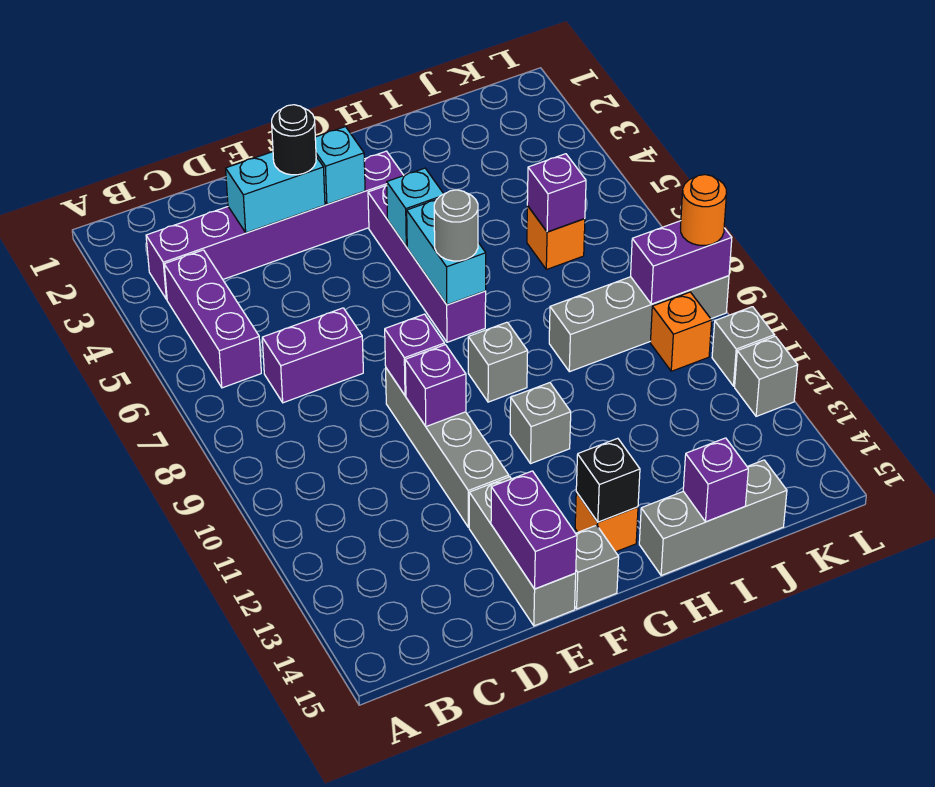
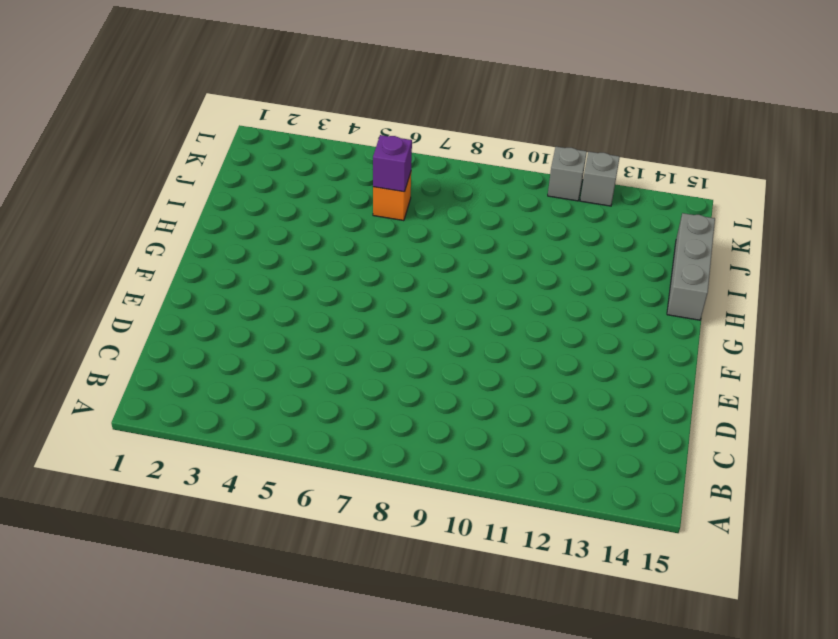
none -> purple 1x6 brick [146,151,404,299]
none -> purple 1x3 brick [164,250,261,388]
none -> purple 1x2 brick [262,308,363,403]
none -> grey 1x4 brick [386,368,509,527]

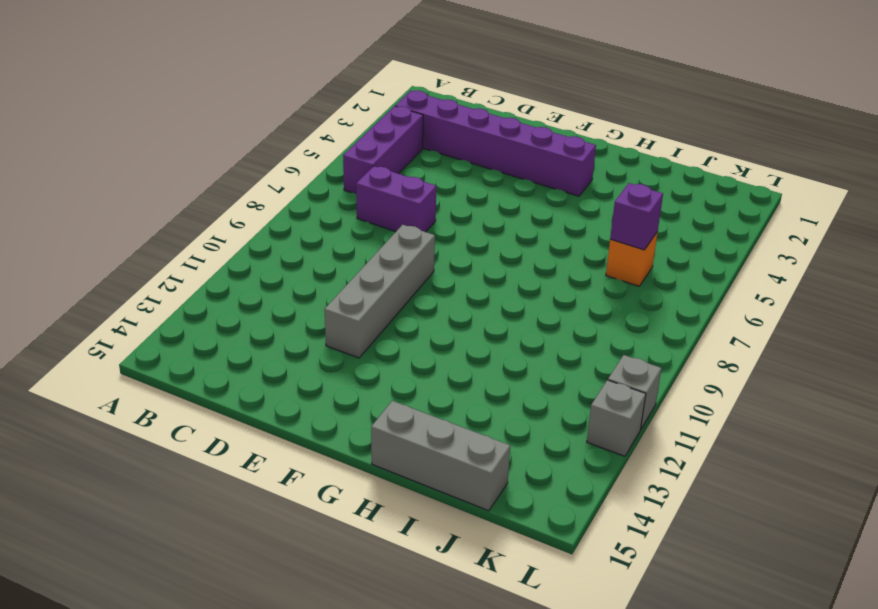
none -> grey 1x3 brick [469,477,576,626]
none -> grey 1x1 brick [575,525,619,609]
none -> purple 1x4 brick [368,185,486,342]
none -> grey 1x1 brick [468,322,528,402]

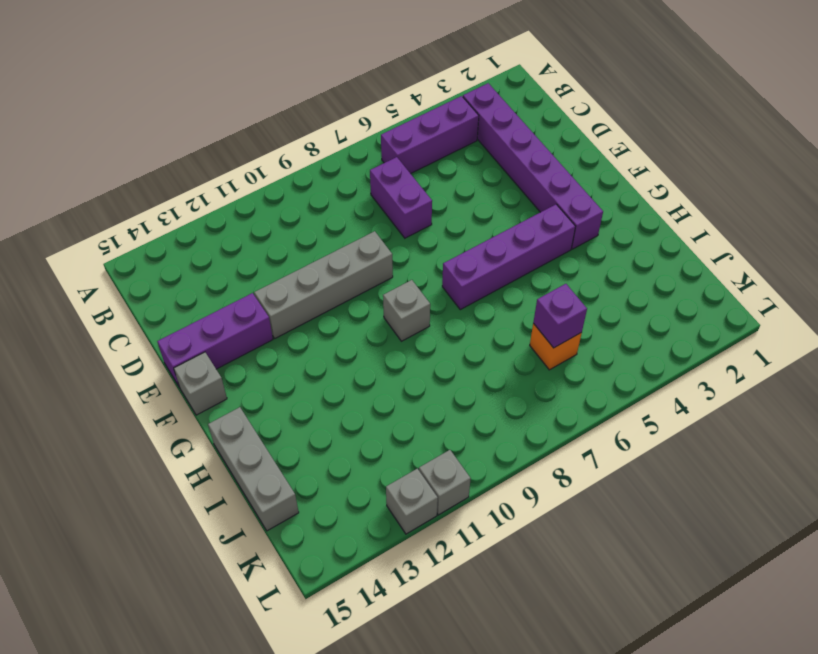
purple 1x3 brick [157,293,273,388] -> grey 1x3 brick [469,477,576,626]
none -> grey 1x1 brick [510,383,571,464]
none -> orange 1x1 brick [575,492,638,552]
none -> grey 1x4 brick [549,276,729,372]
none -> orange 1x1 brick [650,292,712,371]

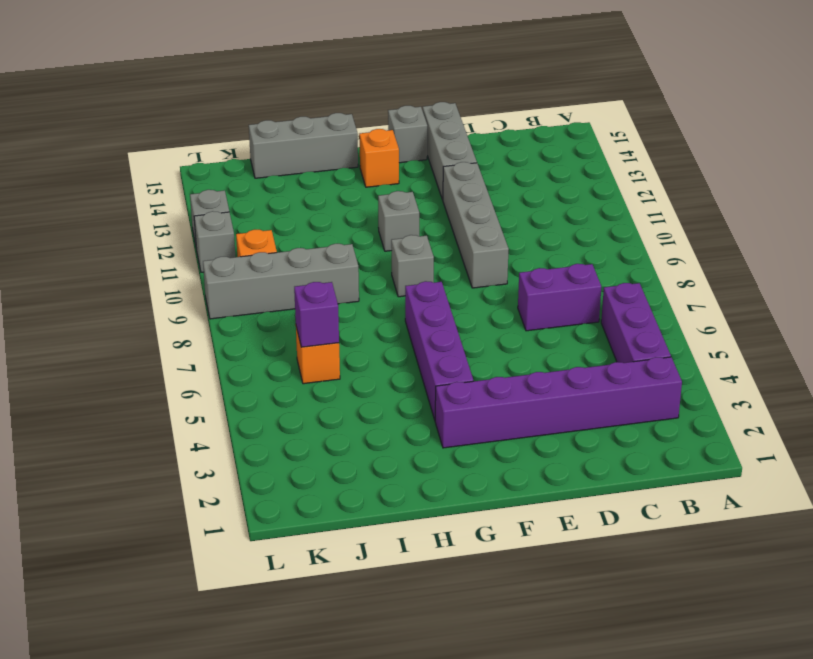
none -> cyan 1x2 brick [226,152,325,233]
none -> purple 1x1 brick [385,314,445,396]
none -> purple 1x1 brick [405,345,466,426]
none -> purple 1x2 brick [491,471,577,589]

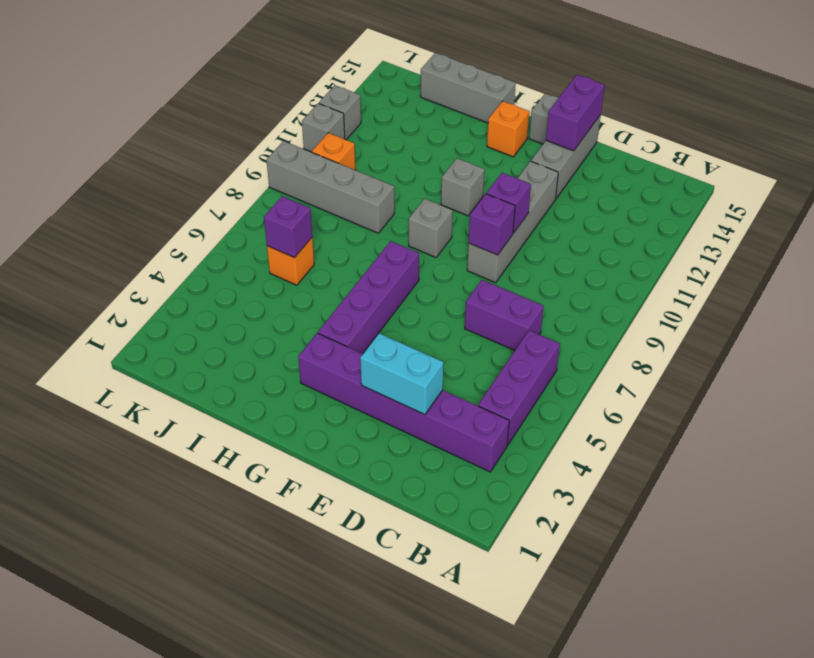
none -> cyan 1x1 brick [315,127,365,204]
none -> cyan 1x1 brick [387,168,443,247]
none -> cyan 1x2 brick [407,200,486,305]
none -> black 1x1 brick [576,438,640,522]

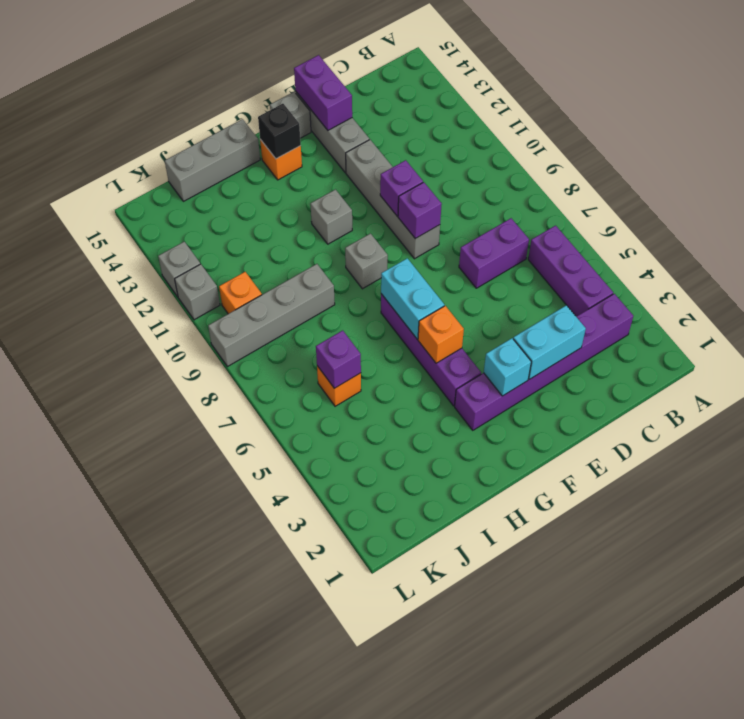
orange 1x1 brick [418,306,464,363] -> cyan 1x1 brick [387,168,443,247]
none -> purple 1x1 brick [683,438,748,522]
none -> purple 1x2 brick [631,221,732,304]
none -> black 1x1 round brick [272,105,316,175]
none -> grey 1x1 round brick [434,190,478,261]

